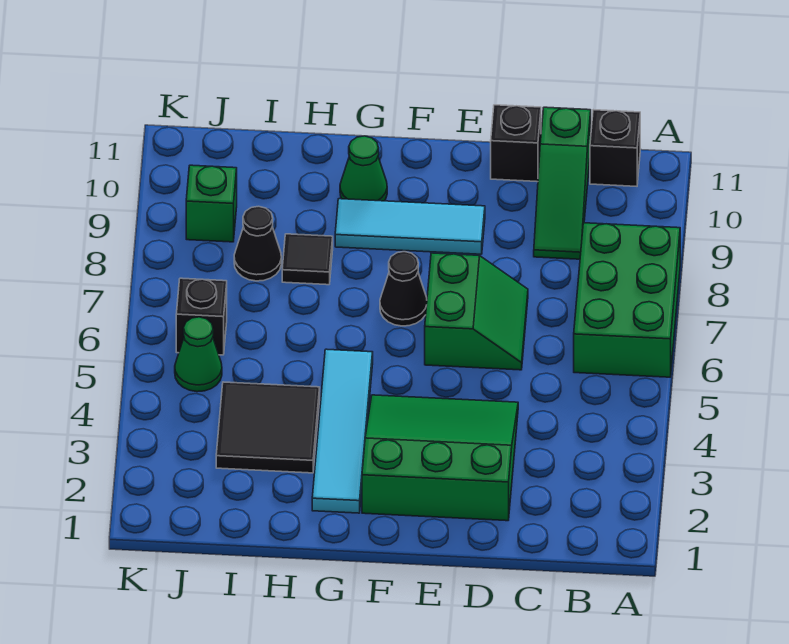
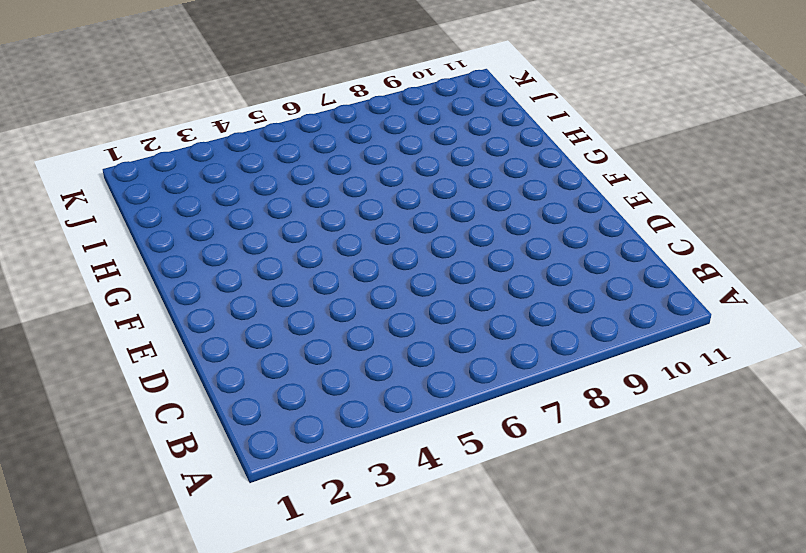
none -> green 2x3 brick [574,223,680,377]
none -> black 1x1 brick [590,110,640,186]
none -> green 1x3 slope [534,107,591,259]

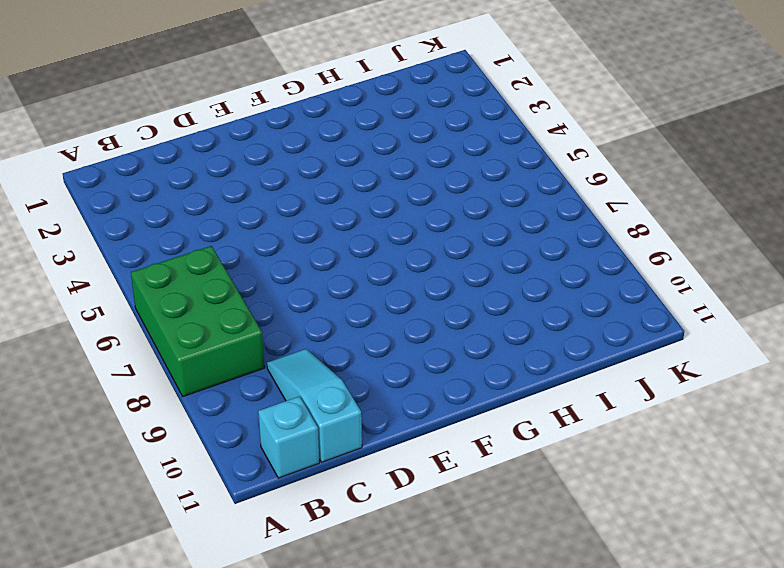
cyan 1x1 brick [258,396,319,478] -> black 1x1 brick [590,110,640,186]
cyan 1x3 slope [267,349,362,462] -> green 1x3 slope [534,107,591,259]
none -> green 3x3 slope [362,395,518,521]
none -> green 2x2 slope [425,253,528,370]
none -> black 1x1 brick [491,105,541,182]

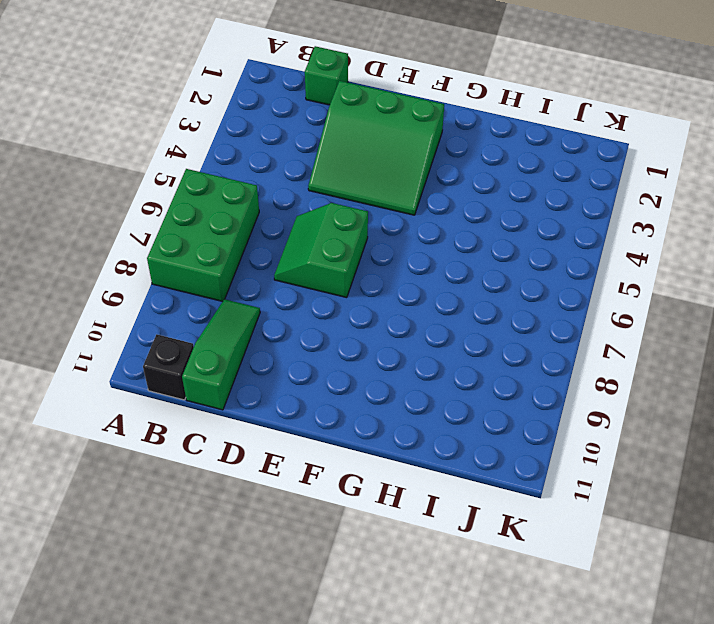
green 1x1 brick [305,46,348,105] -> green 1x1 brick moved to [186,165,237,242]
none -> black 1x1 brick [491,105,541,182]
none -> cyan 1x3 tile [335,199,485,254]
none -> black 1x1 cone [380,252,427,326]

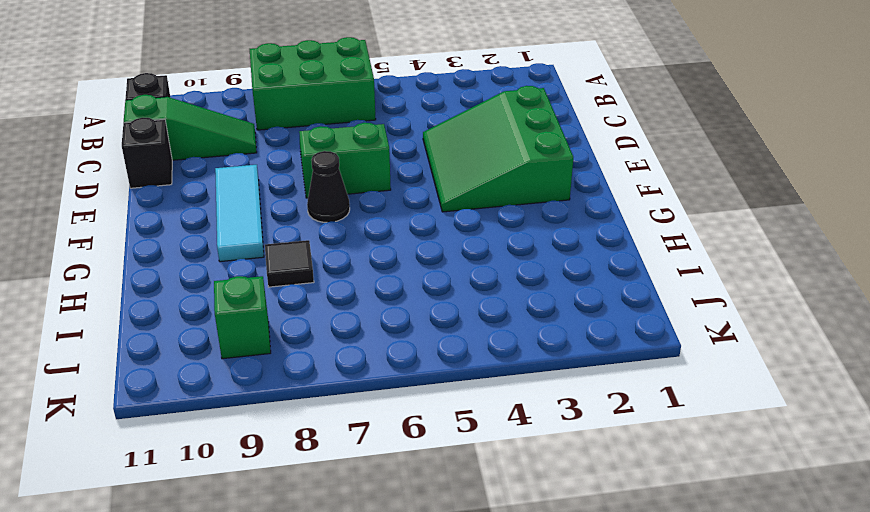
none -> cyan 1x4 tile [312,349,373,513]
none -> green 1x1 cone [340,136,387,201]
none -> black 2x2 tile [216,382,320,473]

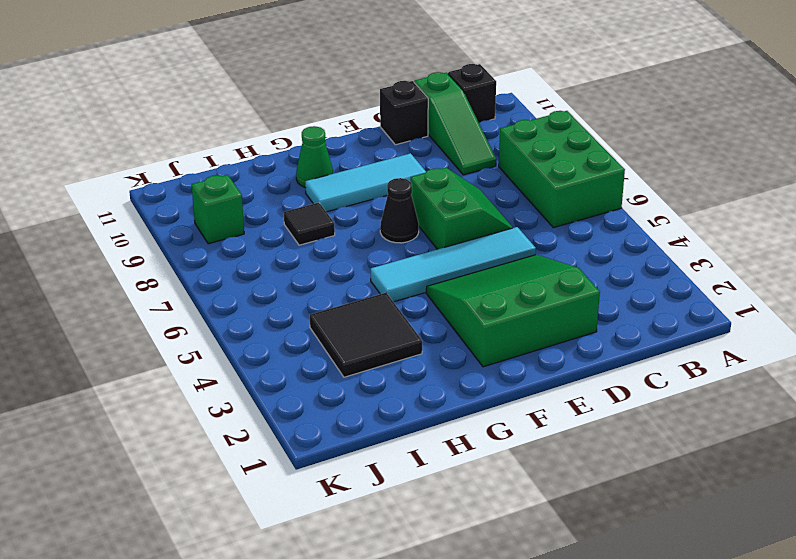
cyan 1x4 tile [371,227,536,302] -> cyan 1x4 tile turned to [312,349,373,513]
none -> black 1x1 cone [234,206,281,281]
none -> green 1x1 cone [175,317,222,392]
none -> black 1x1 brick [176,278,227,355]

